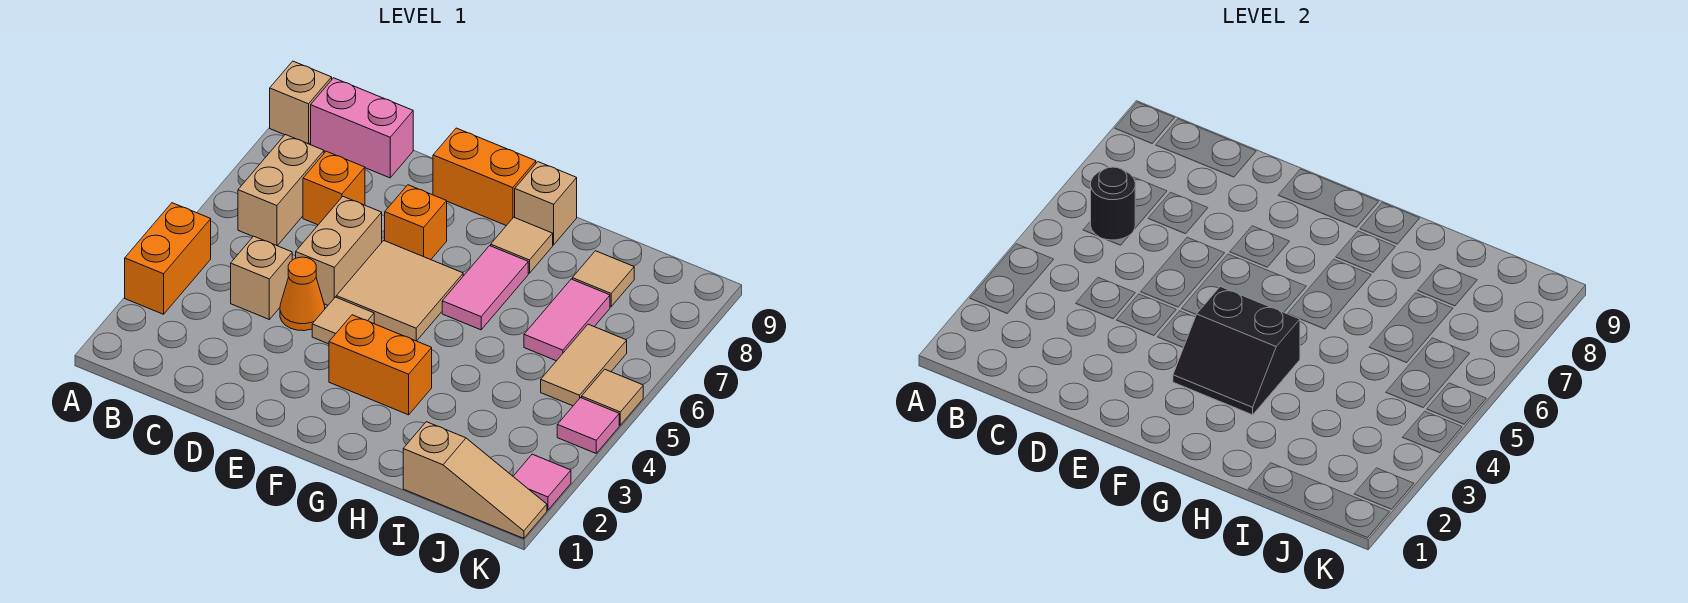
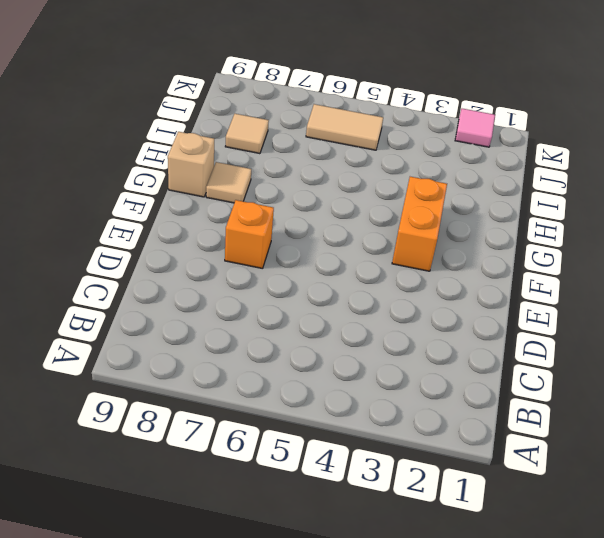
none -> orange 1x2 brick [125,203,211,314]
none -> tan 1x1 brick [270,61,332,144]
none -> tan 1x2 brick [238,135,324,246]

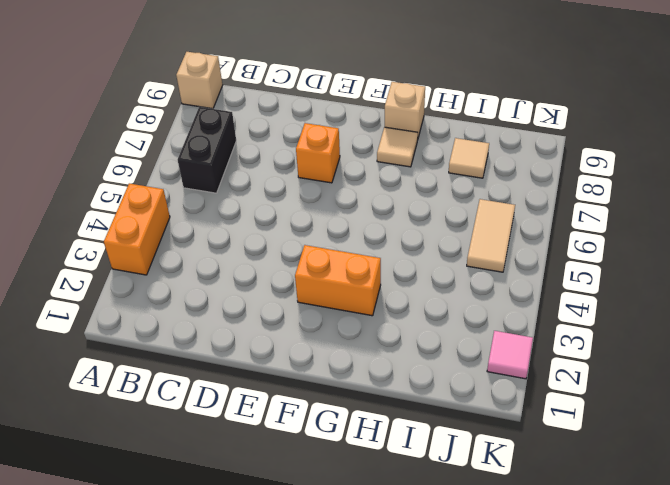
black 1x2 brick [178,107,236,193] -> tan 1x2 brick [238,135,324,246]
none -> pink 1x2 brick [311,78,413,178]
none -> tan 1x1 brick [231,236,292,319]
none -> orange 1x1 brick [303,151,365,225]

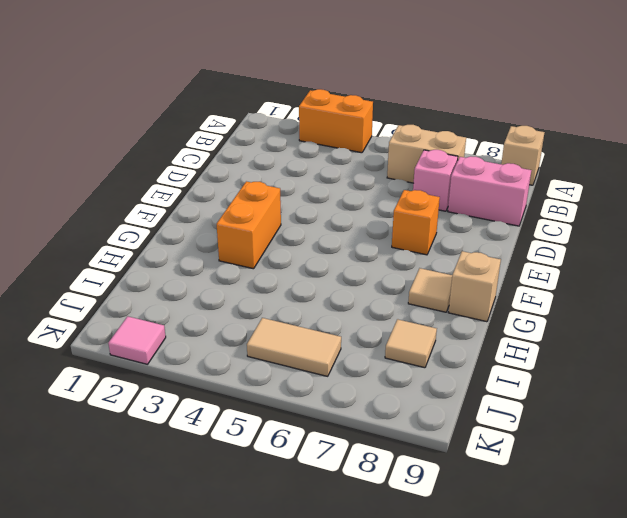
pink 1x1 brick [413,150,458,211] -> orange 1x1 brick [303,151,365,225]
pink 1x2 brick [448,156,531,226] -> pink 1x2 brick turned to [311,78,413,178]
none -> tan 1x1 brick [231,236,292,319]
none -> orange 1x1 cone [280,257,325,331]
none -> tan 1x2 brick [296,197,382,305]

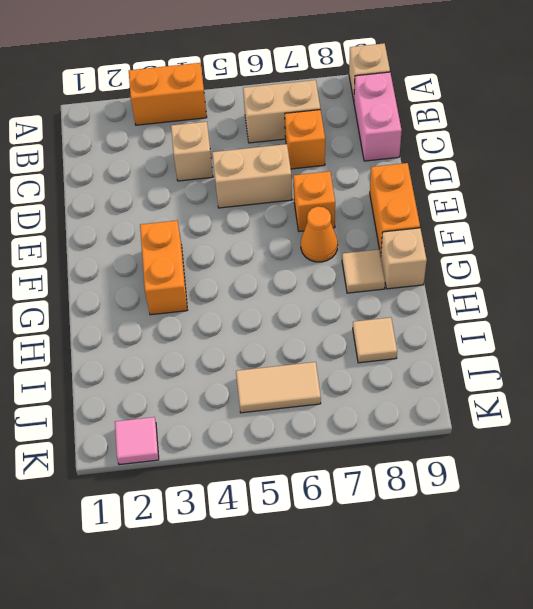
orange 1x1 cone [301,206,338,262] -> orange 1x1 cone moved to [280,257,325,331]
none -> tan 1x1 tile [312,297,374,344]
none -> tan 2x2 tile [336,241,463,341]
none -> pink 1x2 tile [442,246,528,330]

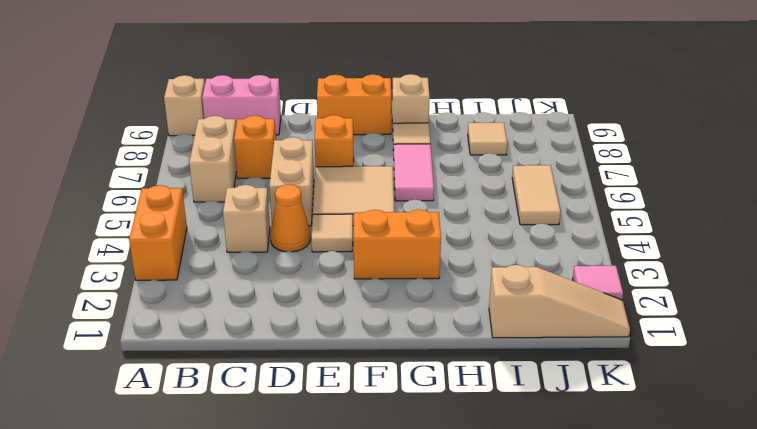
none -> pink 1x2 tile [524,279,610,361]
none -> pink 1x1 tile [557,398,619,453]
none -> tan 1x1 tile [582,369,643,425]

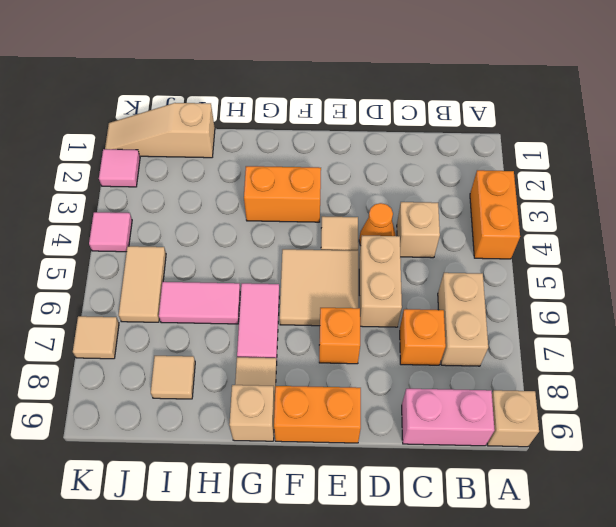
pink 1x2 tile [159,282,240,324] -> pink 1x2 tile turned to [524,279,610,361]
tan 1x1 tile [73,316,119,359] -> tan 1x1 tile moved to [582,369,643,425]
none -> black 1x1 round brick [1091,167,1135,240]
none -> black 2x2 slope [1173,287,1300,415]

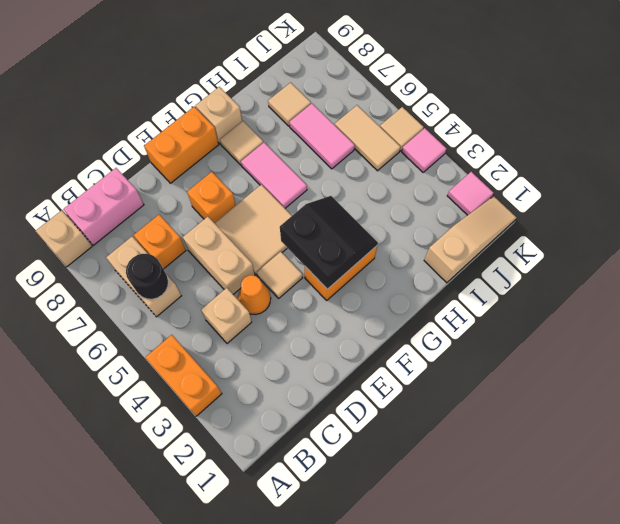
black 2x2 slope [280,196,378,289] -> black 2x2 slope turned to [1173,287,1300,415]

